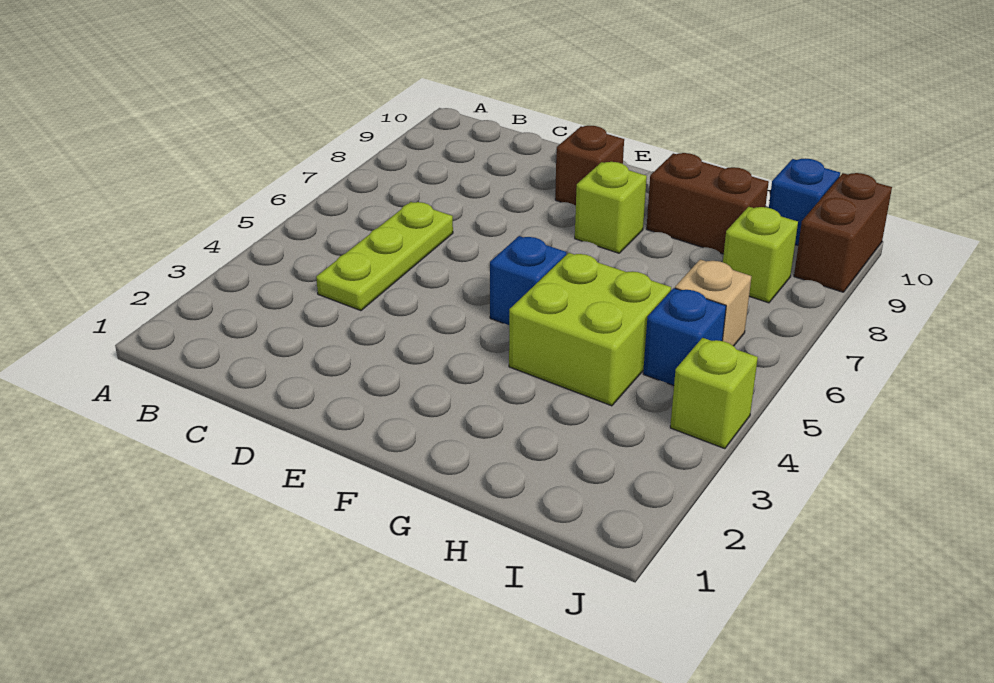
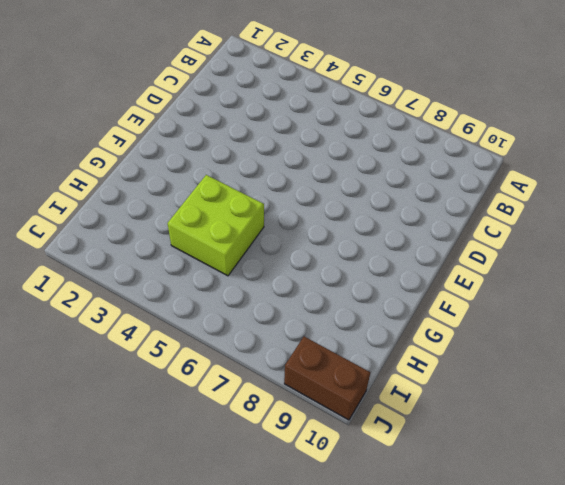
none -> lime 1x3 plate [316,202,453,311]
none -> brown 1x1 brick [555,126,624,206]
none -> blue 1x1 brick [490,236,566,325]

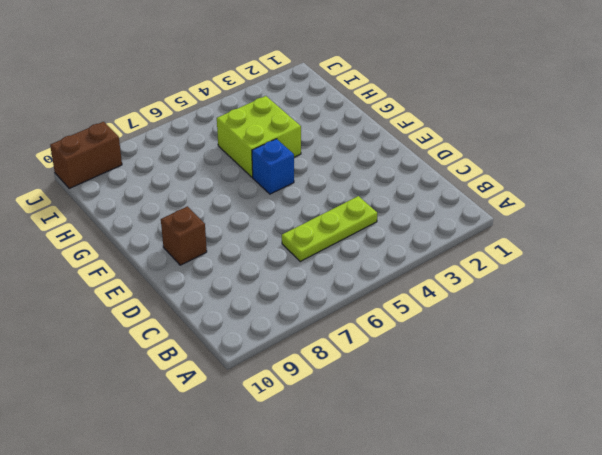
none -> lime 1x1 brick [575,162,647,253]
none -> brown 1x2 brick [646,153,769,254]
none -> blue 1x1 brick [643,288,726,386]

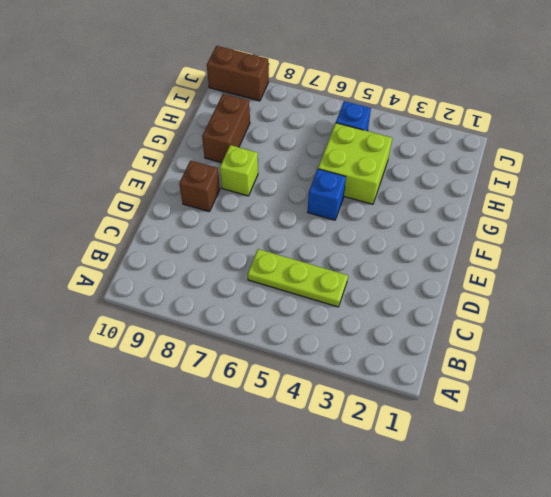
none -> tan 1x1 brick [675,259,752,346]
none -> lime 1x1 brick [723,207,798,303]
none -> blue 1x1 brick [769,158,840,245]

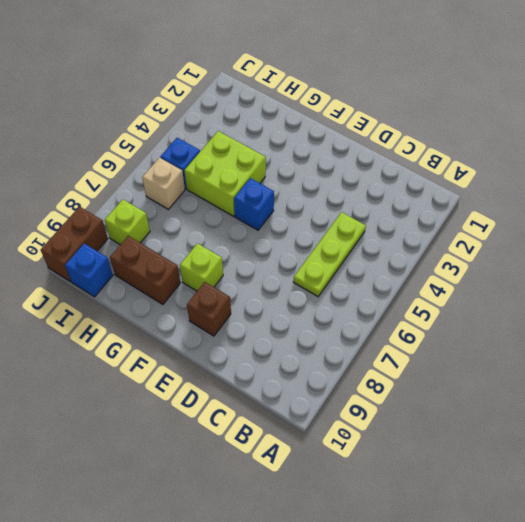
none -> lime 1x1 brick [670,338,758,449]

